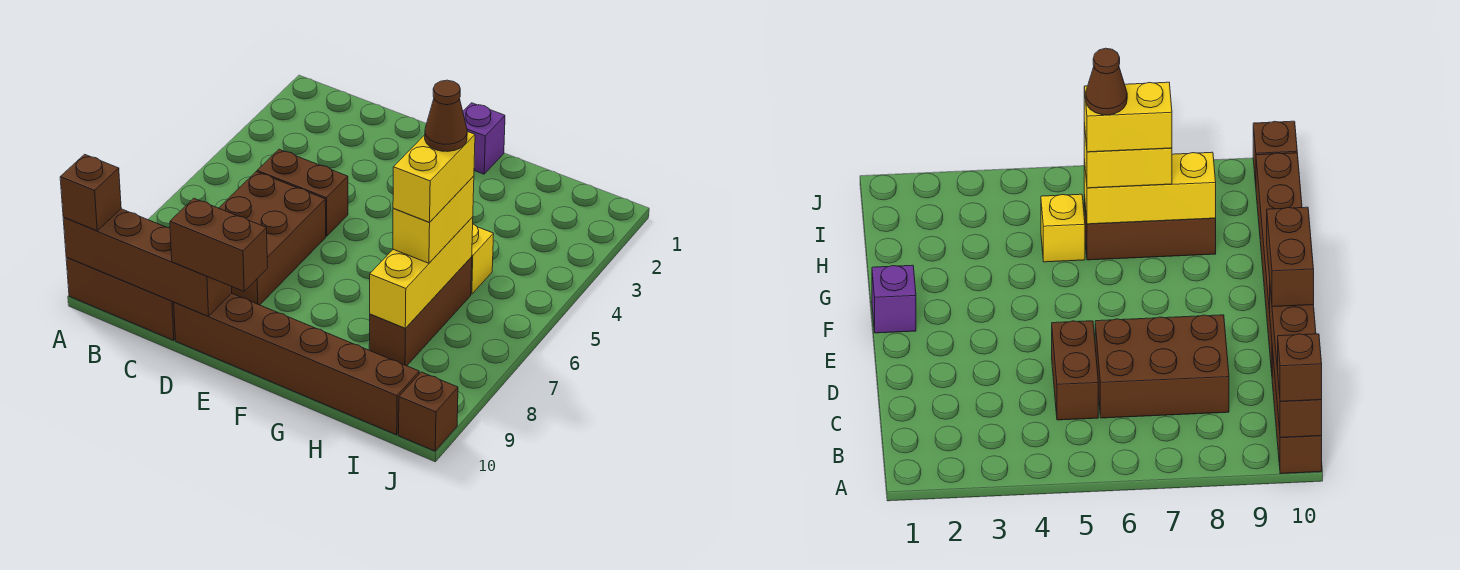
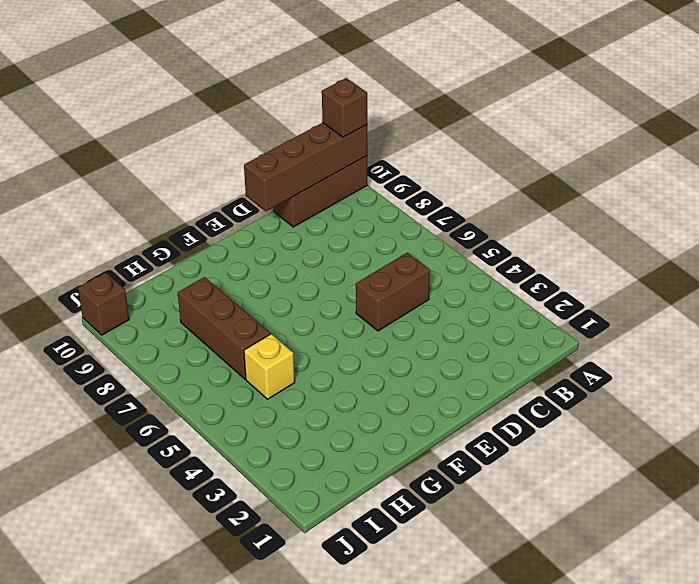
none -> brown 2x3 brick [219,172,326,305]
none -> brown 1x6 brick [174,293,419,435]
none -> purple 1x1 brick [463,103,505,174]

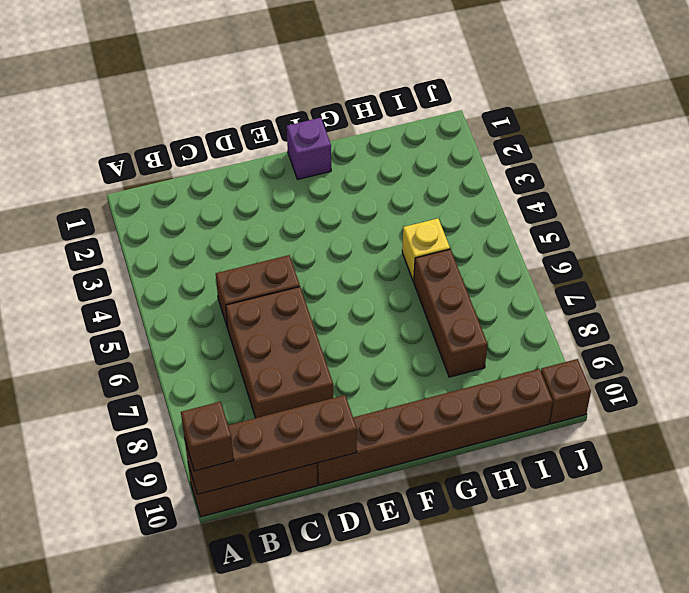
none -> yellow 1x3 brick [370,217,473,328]
none -> brown 1x2 brick [170,198,268,291]
none -> yellow 1x2 brick [393,176,474,263]

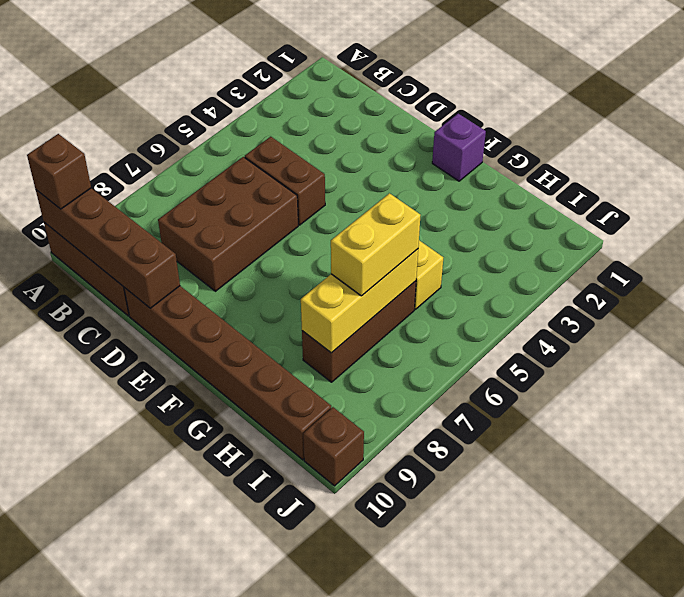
none -> brown 1x2 brick [170,198,268,291]
none -> yellow 1x2 brick [393,132,475,222]
none -> brown 1x1 cone [425,80,467,151]

